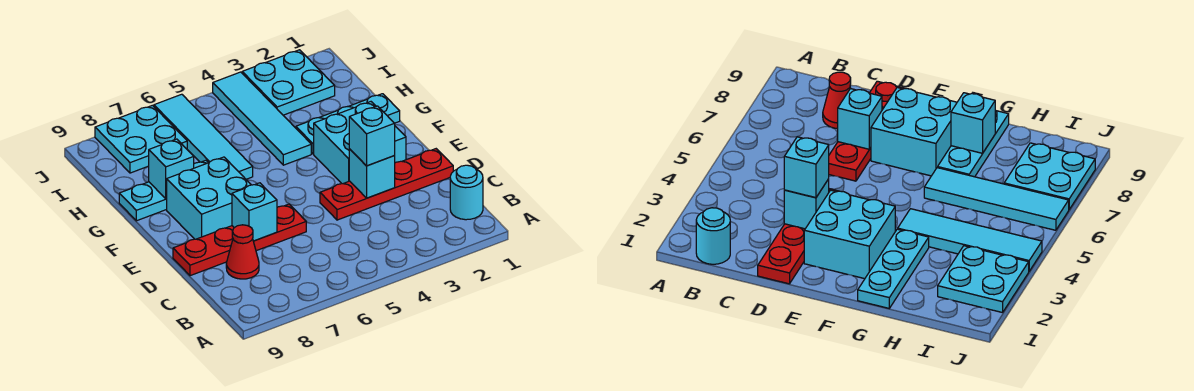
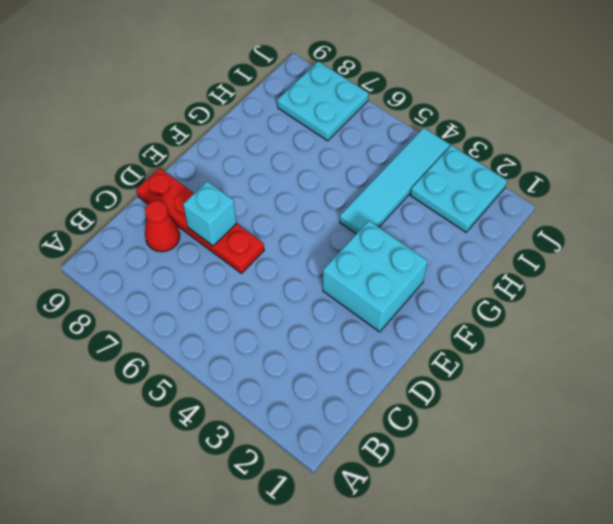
none -> cyan 1x1 round brick [450,165,483,220]
none -> red 1x4 plate [320,149,453,220]
none -> cyan 2x2 brick [167,157,251,239]

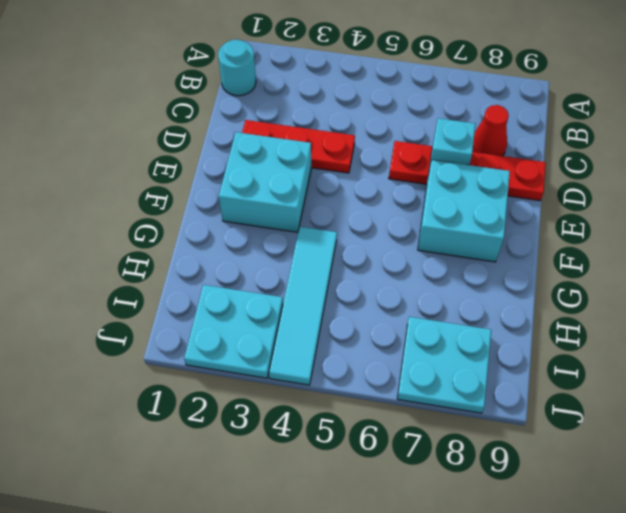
red 1x3 plate [242,120,355,173] -> red 1x4 plate [320,149,453,220]
none -> cyan 1x3 plate [296,94,400,154]
none -> cyan 1x4 tile [154,94,253,179]
none -> cyan 1x3 plate [119,160,208,221]

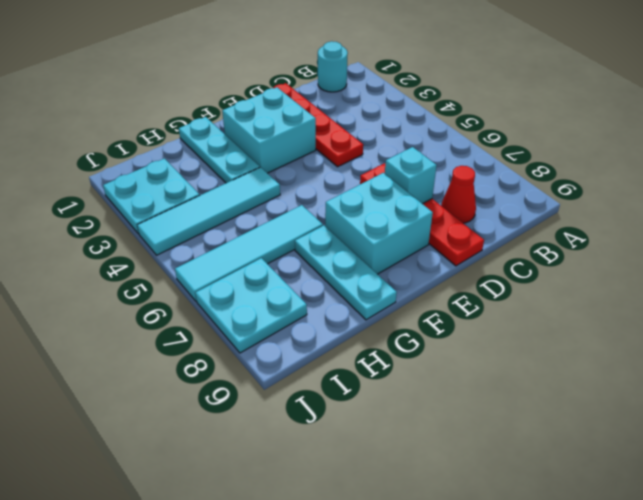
none -> cyan 1x1 brick [349,149,395,198]
none -> cyan 1x1 brick [148,139,194,199]
none -> cyan 1x1 brick [349,106,395,166]

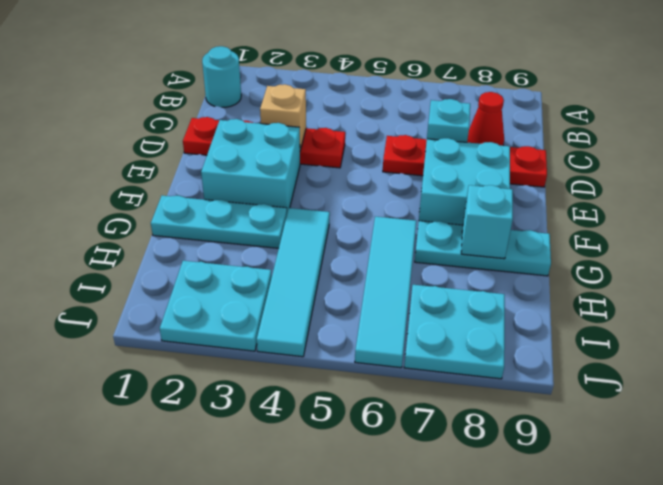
tan 1x1 brick [260,84,306,150] -> cyan 1x1 brick [349,149,395,198]
none -> cyan 1x1 brick [349,106,395,166]

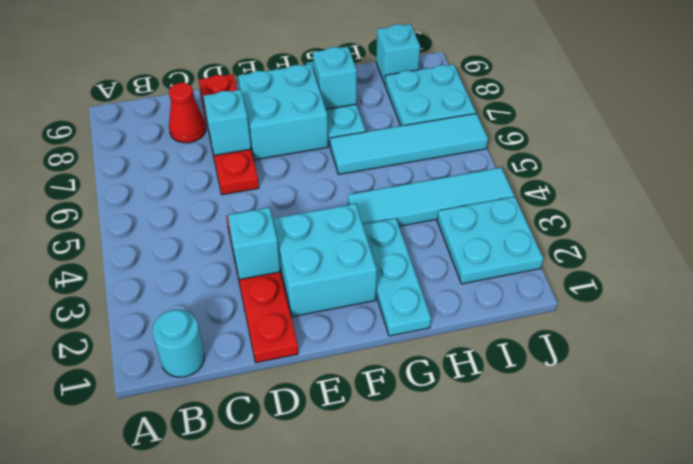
cyan 1x1 brick [376,24,420,84] -> cyan 1x1 brick moved to [349,106,395,166]

